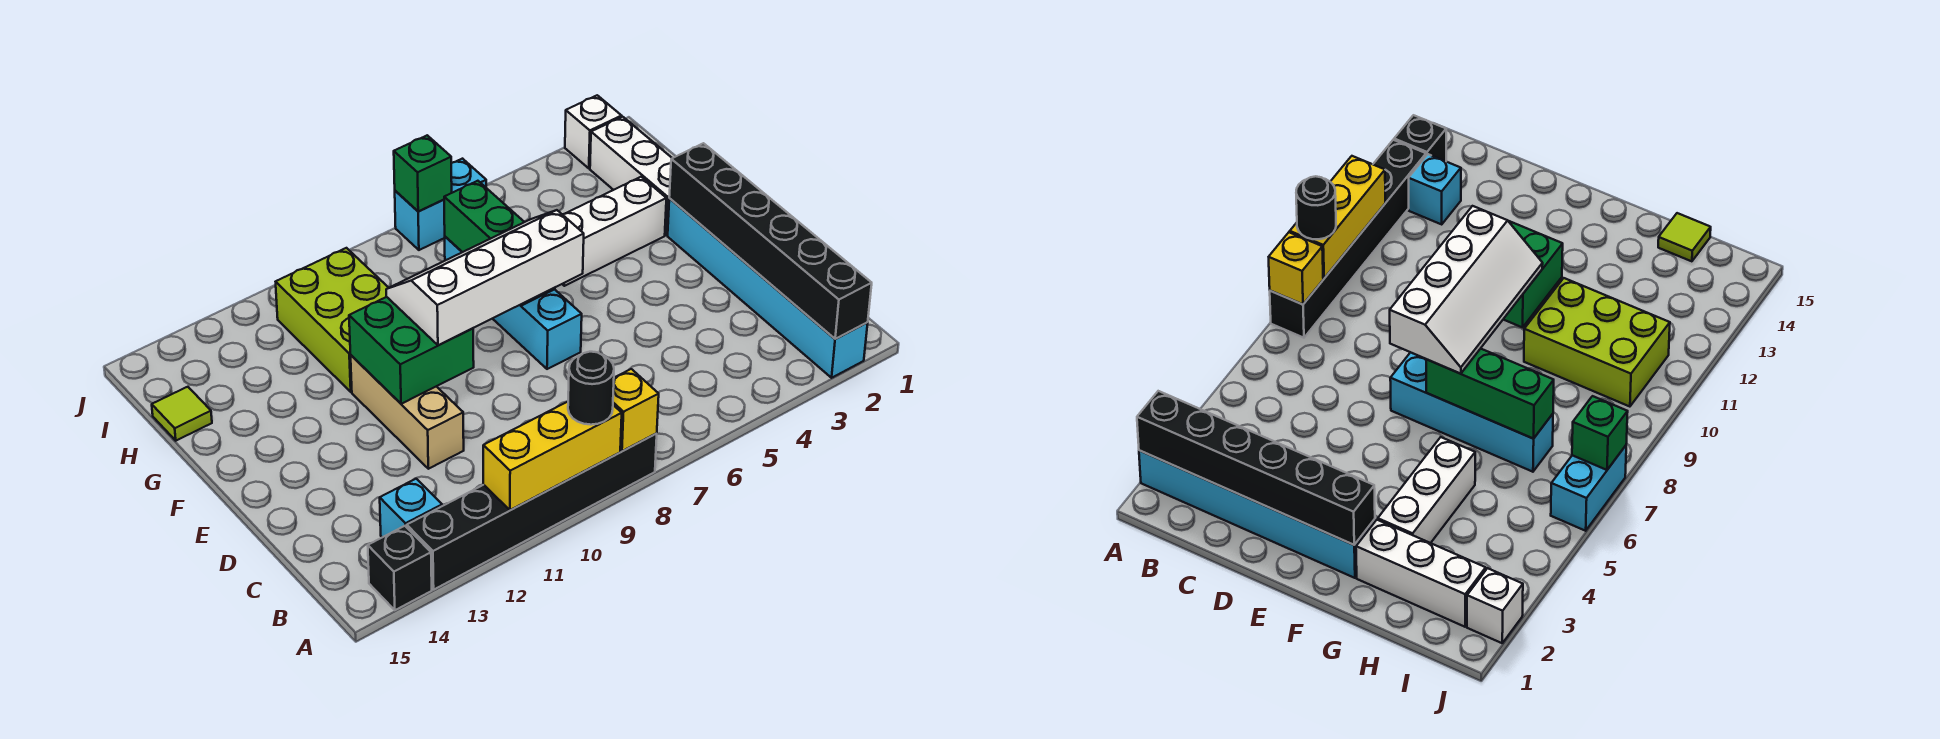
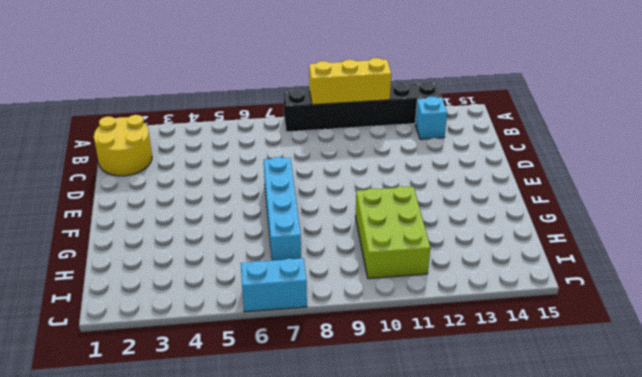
yellow 2x2 round brick [94,115,152,176] -> cyan 1x6 brick [668,199,868,378]
none -> black 1x1 brick [368,526,432,610]
none -> tan 1x3 brick [351,355,464,469]
none -> white 1x3 brick [590,117,672,235]

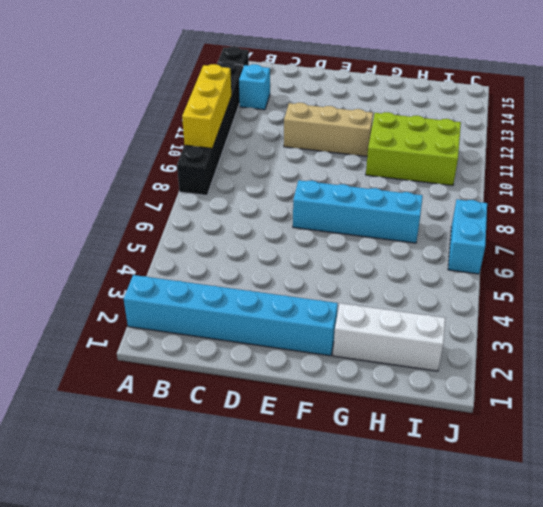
none -> white 1x3 brick [562,177,666,286]
none -> lime 1x1 tile [152,387,212,441]
none -> white 1x1 brick [565,95,622,168]

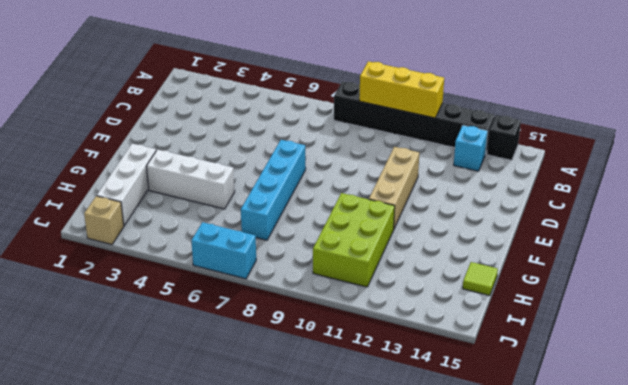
tan 1x1 brick [84,196,124,245] -> white 1x1 brick [565,95,622,168]
none -> cyan 1x6 brick [668,199,868,378]
none -> black 1x6 brick [669,143,872,339]
none -> yellow 1x1 brick [613,369,659,451]

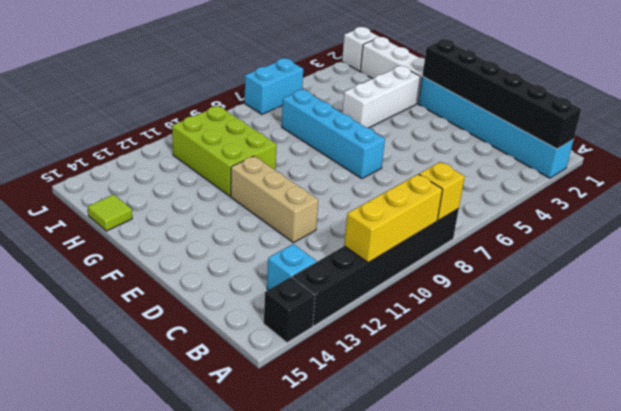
none -> green 2x2 brick [349,297,474,404]
none -> green 1x3 brick [444,181,555,306]
none -> green 1x1 brick [394,135,452,211]

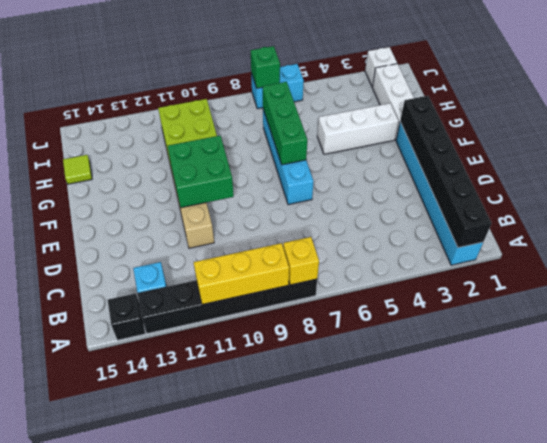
none -> black 1x1 round brick [568,352,614,425]
none -> white 2x4 slope [386,210,584,345]

